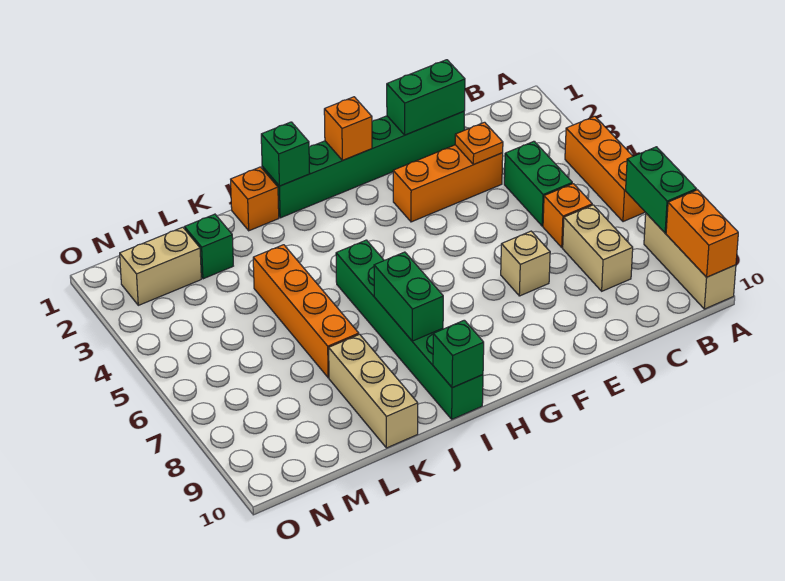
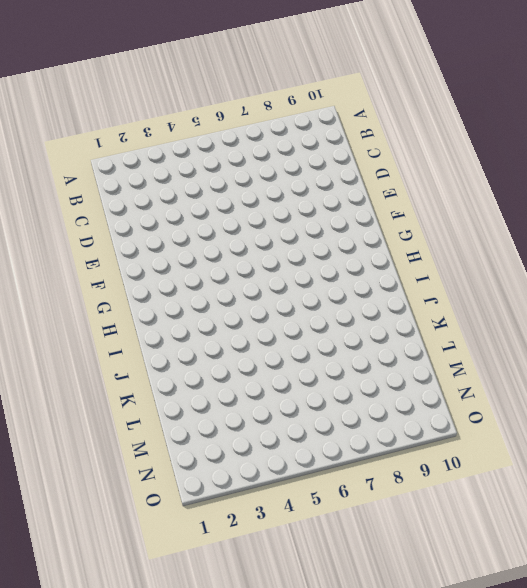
none -> orange 1x3 brick [565,116,645,222]
none -> tan 1x3 brick [644,213,736,309]
none -> green 1x2 brick [504,141,572,226]

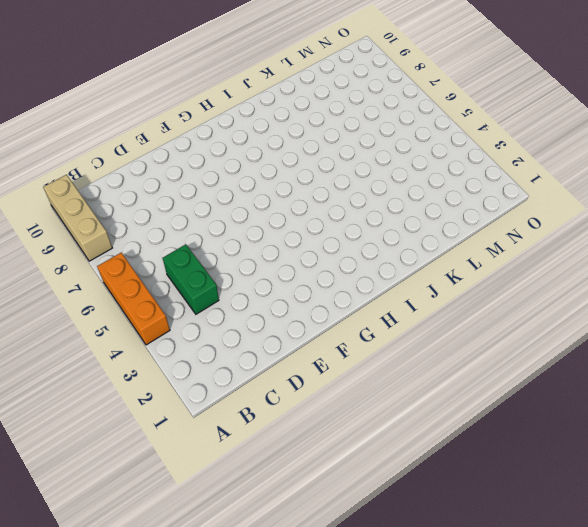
none -> orange 1x1 brick [543,184,592,247]
none -> tan 1x2 brick [563,205,633,291]
none -> green 1x6 brick [262,111,464,218]

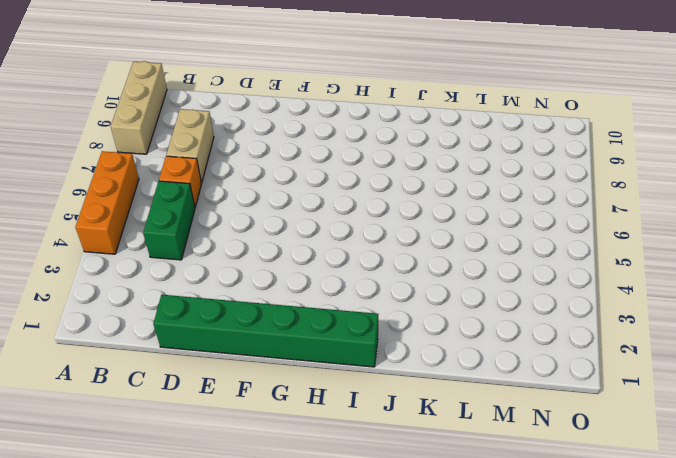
none -> orange 1x3 brick [393,145,503,222]
none -> tan 1x1 brick [501,231,550,296]
none -> green 1x6 brick [336,240,483,419]

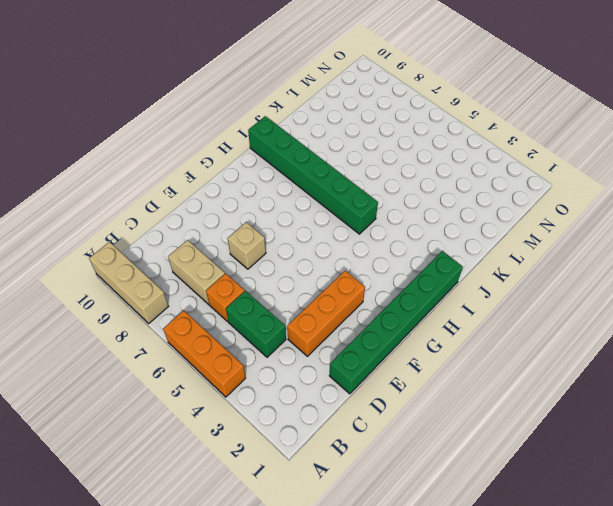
none -> orange 1x1 brick [231,167,279,231]
none -> orange 1x4 brick [253,245,359,378]
none -> tan 1x3 brick [329,334,418,448]

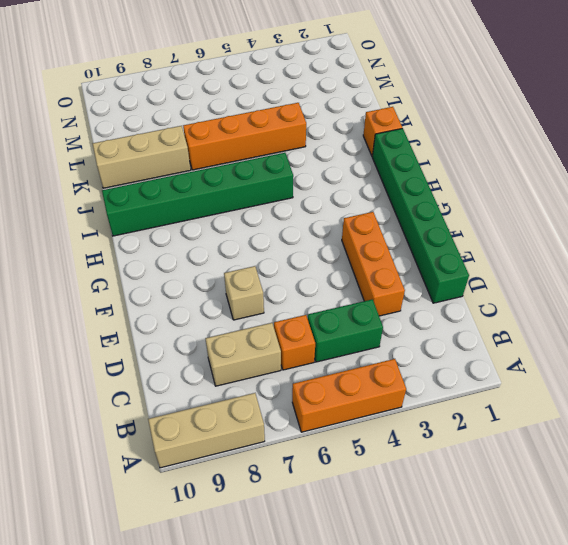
none -> green 1x1 brick [185,214,233,279]
none -> tan 1x2 brick [120,227,201,305]
none -> green 1x2 brick [626,147,696,233]

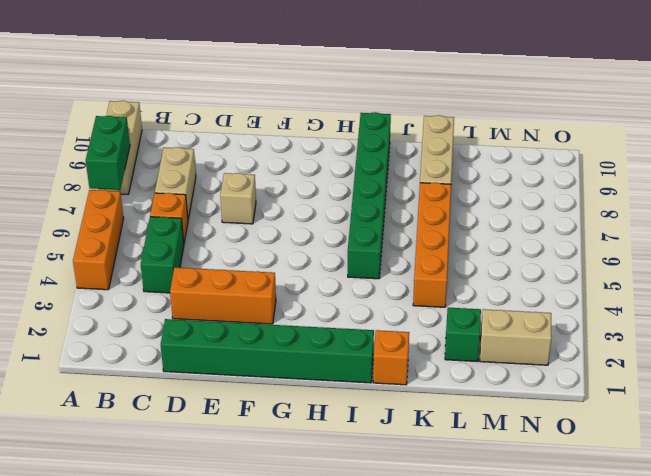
none -> orange 1x2 brick [666,190,738,277]
none -> green 1x2 brick [387,60,465,135]
none -> orange 1x1 plate [455,122,503,164]

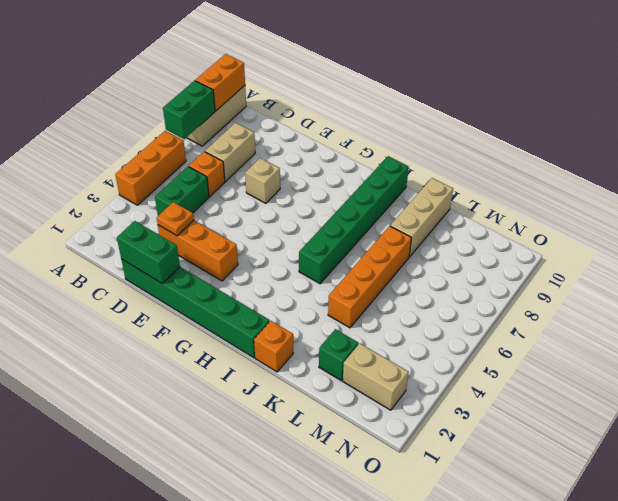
none -> orange 1x1 brick [324,97,372,161]
none -> green 1x1 brick [261,122,310,186]
none -> green 1x2 brick [374,252,443,341]

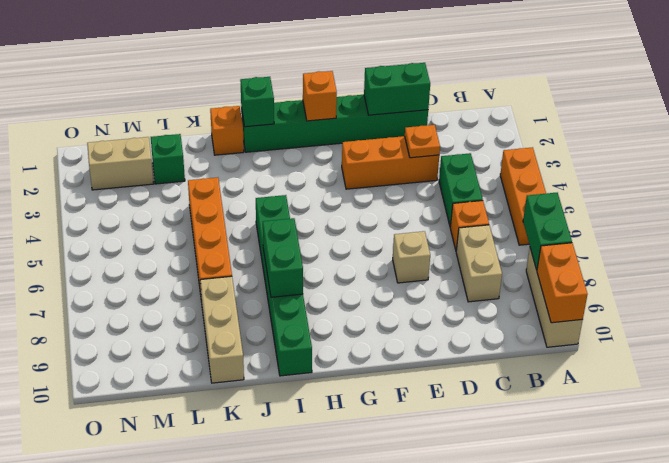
none -> green 1x1 brick [433,320,484,388]

